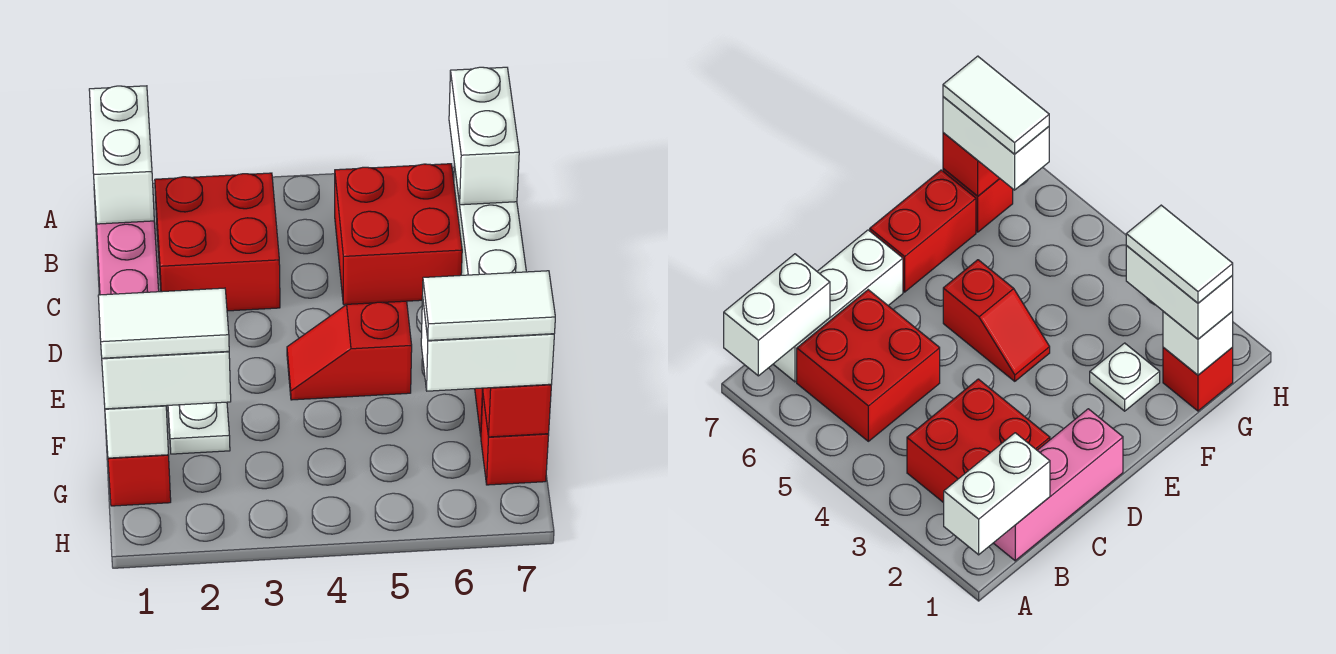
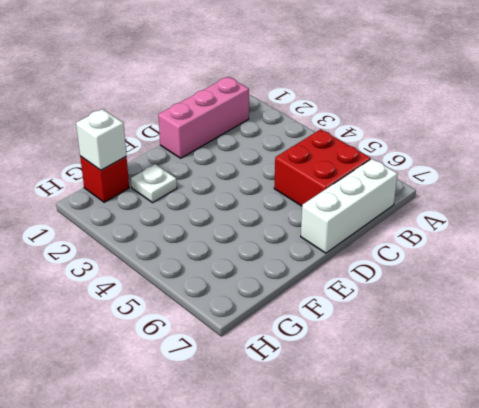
none -> red 2x2 brick [155,173,280,311]
none -> red 1x2 slope [287,301,412,400]
none -> red 1x2 brick [870,170,976,292]

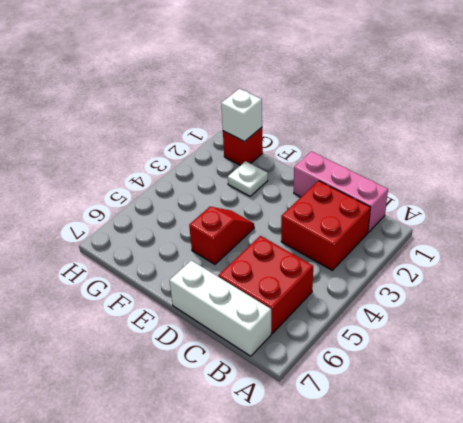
none -> red 1x2 brick [870,170,976,292]
none -> red 1x1 brick [481,397,549,485]
none -> white 1x2 brick [89,86,154,224]

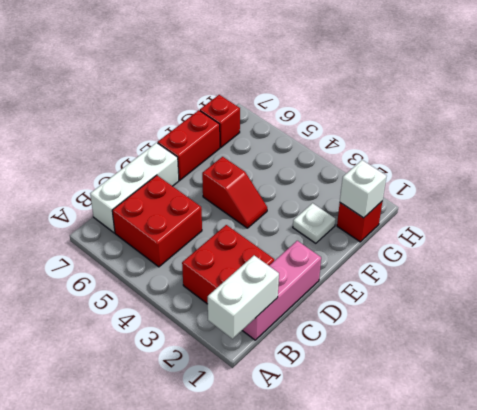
none -> white 1x2 brick [449,67,519,205]
none -> red 1x1 brick [483,384,551,437]
none -> white 1x2 brick [102,351,231,409]

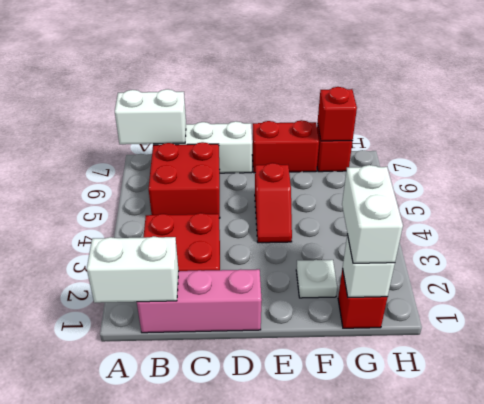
none -> white 1x2 brick [421,296,554,391]
none -> white 1x2 tile [98,288,229,358]
none -> white 1x2 tile [423,271,555,341]

